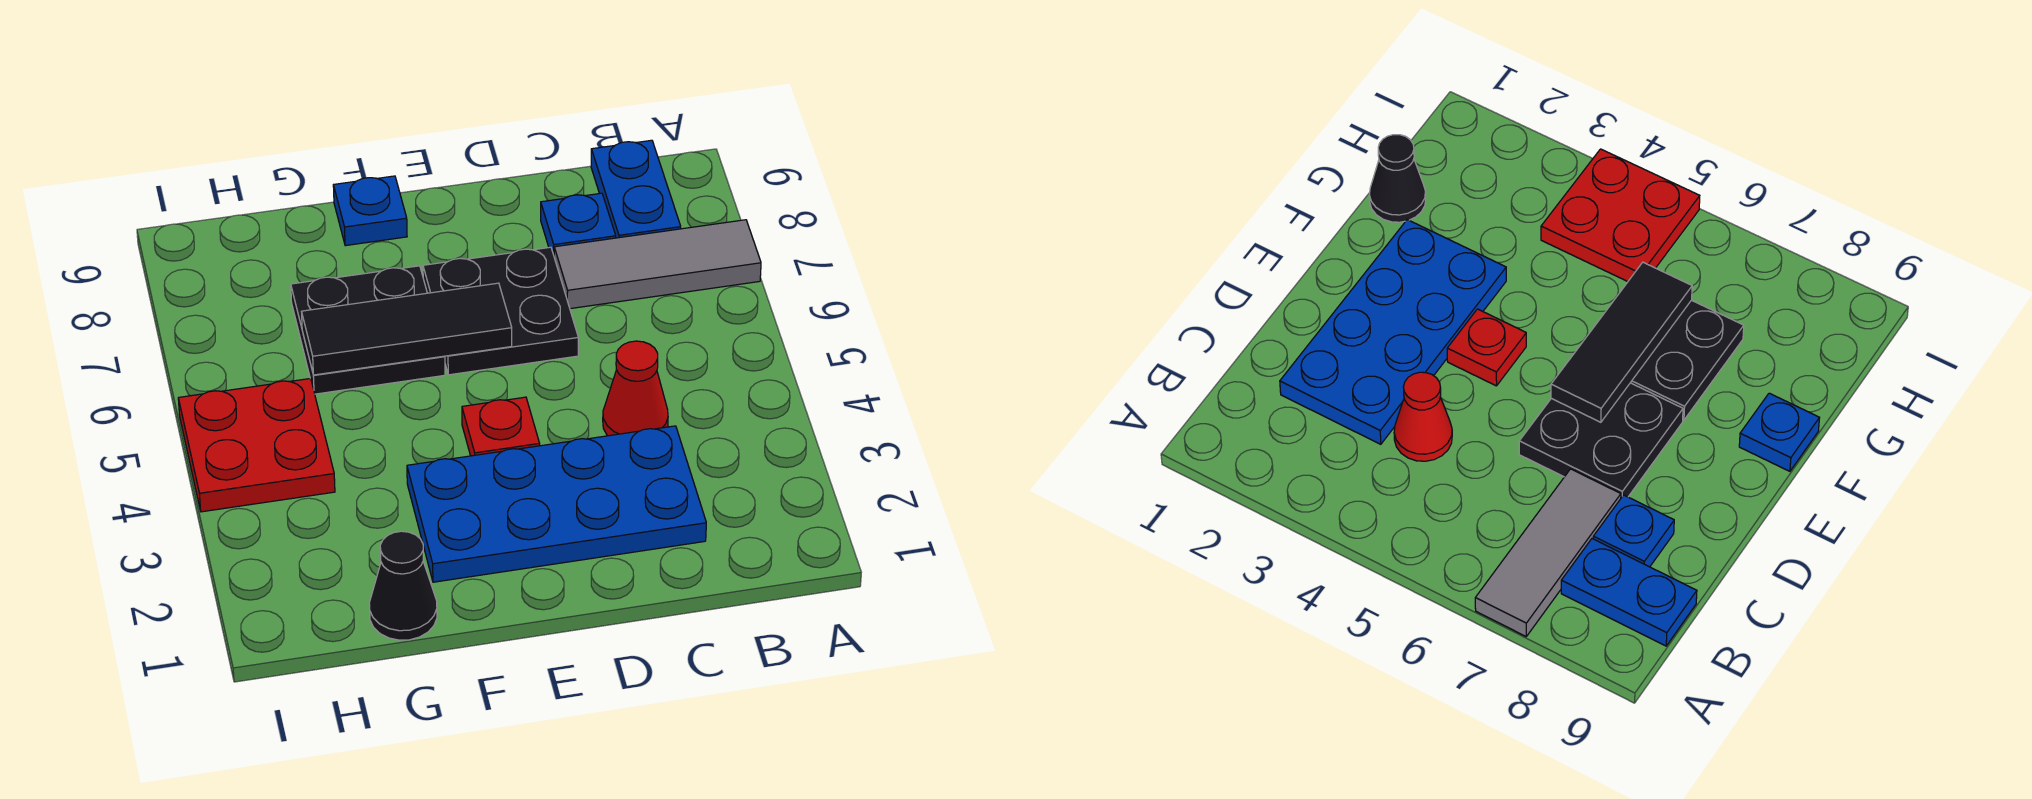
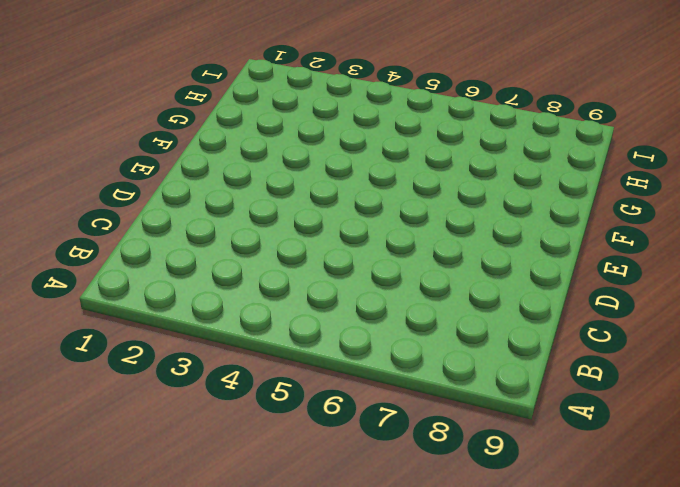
none -> grey 1x3 tile [554,220,761,309]
none -> blue 1x2 plate [591,140,681,238]
none -> blue 2x4 plate [407,426,706,582]

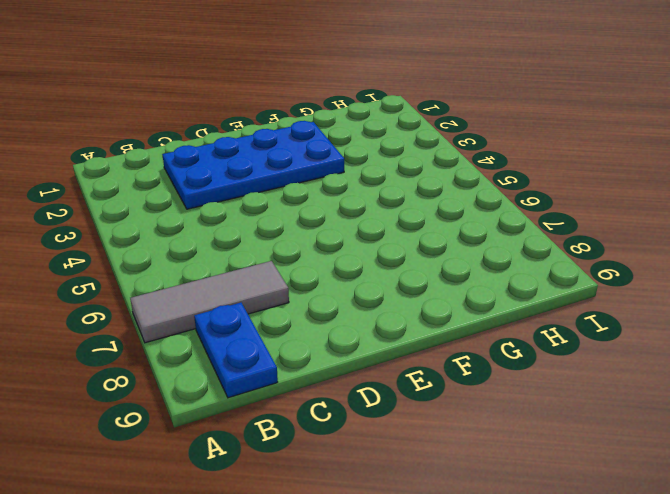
none -> red 1x1 cone [603,341,668,436]
none -> blue 1x1 plate [541,193,616,255]
none -> black 2x2 plate [423,247,578,375]

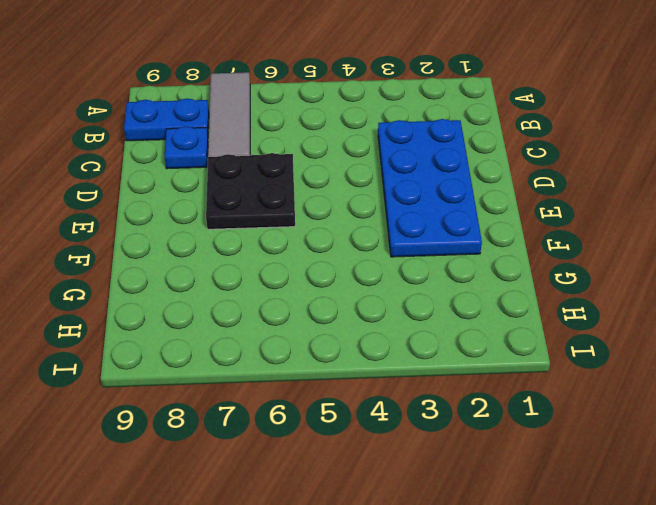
none -> red 1x1 cone [603,341,668,436]
none -> red 1x1 plate [462,397,540,456]
none -> black 2x2 plate [291,266,445,394]

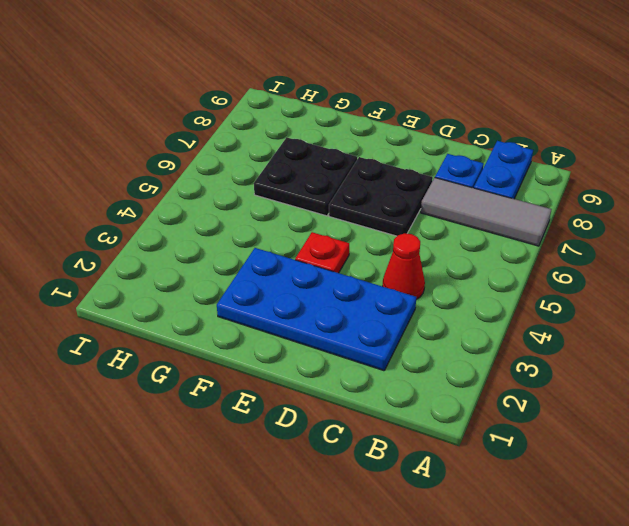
none -> blue 1x1 plate [333,176,407,246]
none -> black 1x1 cone [369,531,437,640]
none -> red 2x2 plate [178,378,335,512]

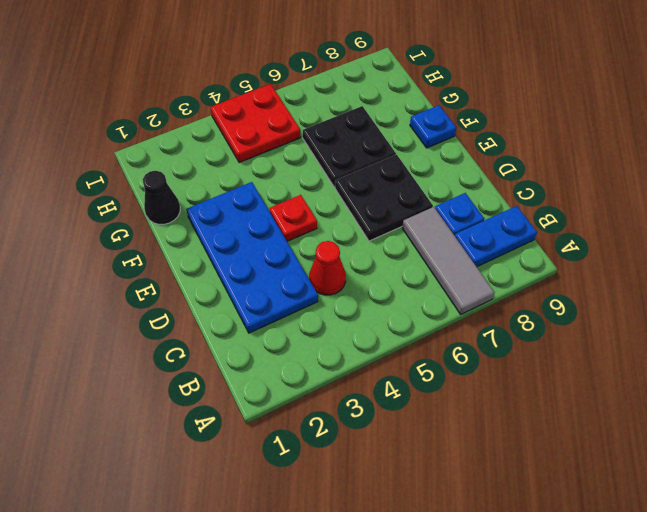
none -> black 1x3 tile [302,283,512,375]

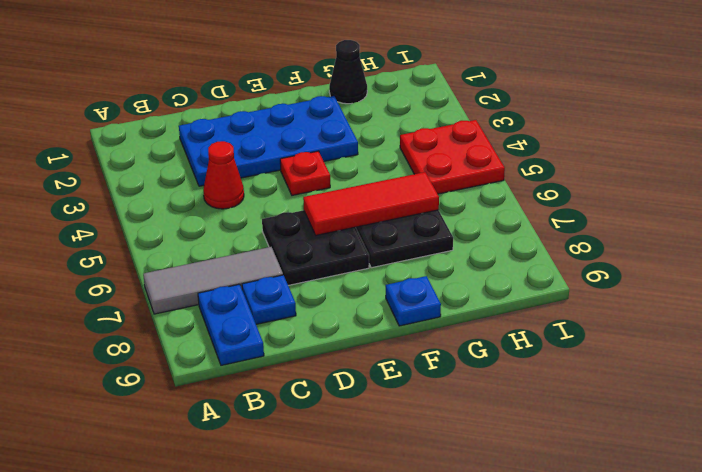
red 1x3 tile [303,172,439,235] -> black 1x3 tile [302,283,512,375]

